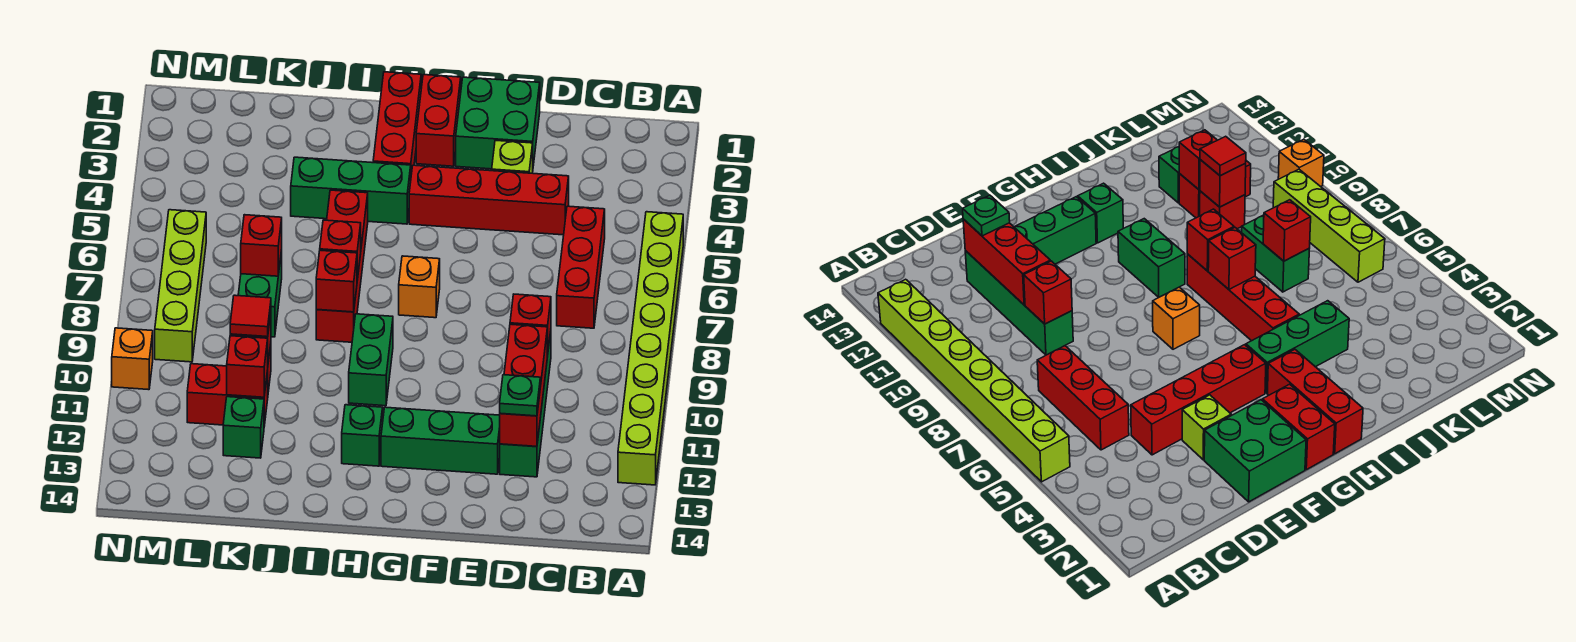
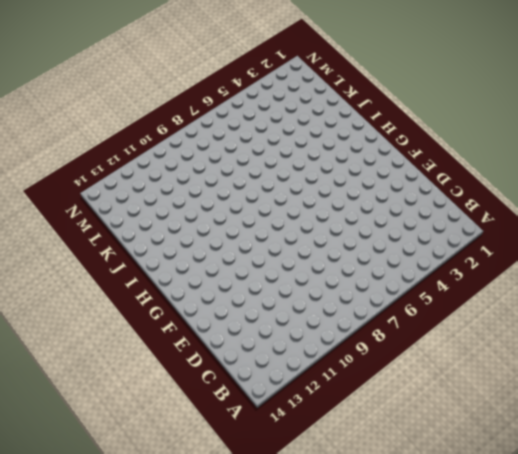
none -> lime 1x8 brick [618,212,683,485]
none -> red 1x3 brick [557,206,605,328]
none -> red 1x4 brick [409,165,569,235]

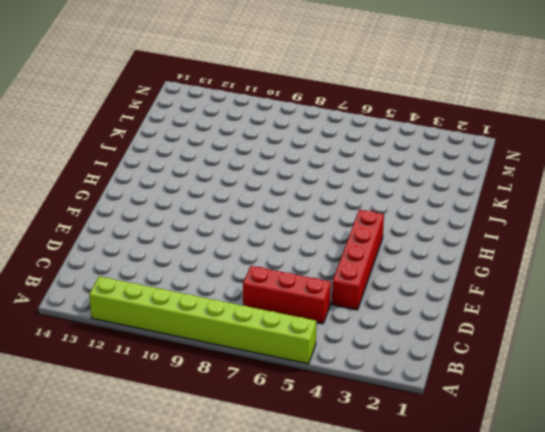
none -> green 1x4 brick [500,331,551,477]
none -> green 2x2 brick [456,77,540,169]
none -> lime 1x1 brick [492,140,533,173]

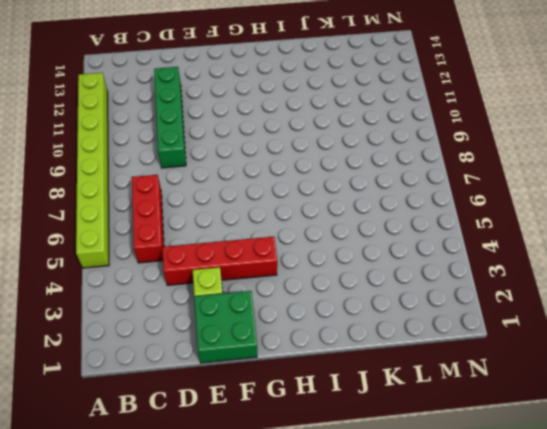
none -> green 1x3 brick [381,407,500,474]
none -> red 1x2 brick [416,75,461,166]
none -> orange 1x1 brick [399,256,440,318]

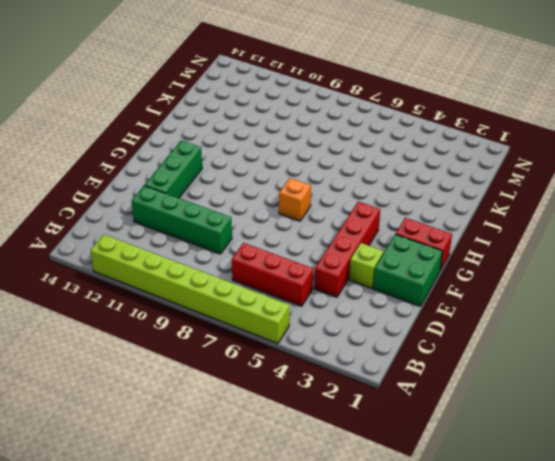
none -> red 1x3 brick [373,72,421,174]
none -> green 1x3 brick [291,157,411,224]
none -> green 1x2 brick [349,314,393,406]

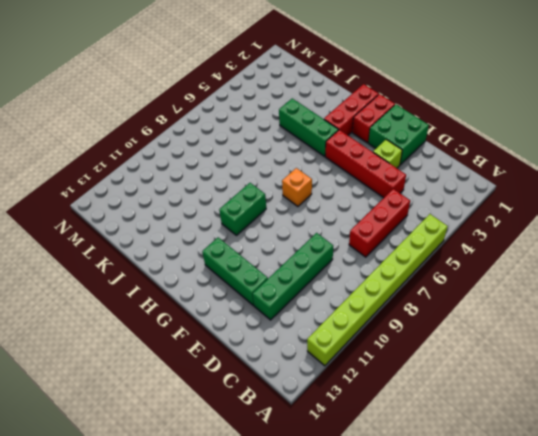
none -> green 1x1 brick [342,405,383,466]
none -> red 1x4 brick [316,190,368,342]
none -> green 1x2 brick [238,250,282,337]

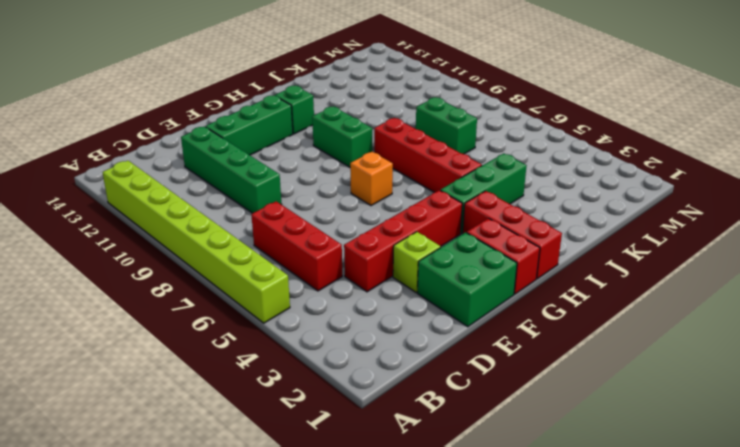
none -> red 1x1 brick [1200,191,1245,229]
none -> red 1x2 brick [187,364,268,426]
none -> green 1x1 brick [223,397,264,458]

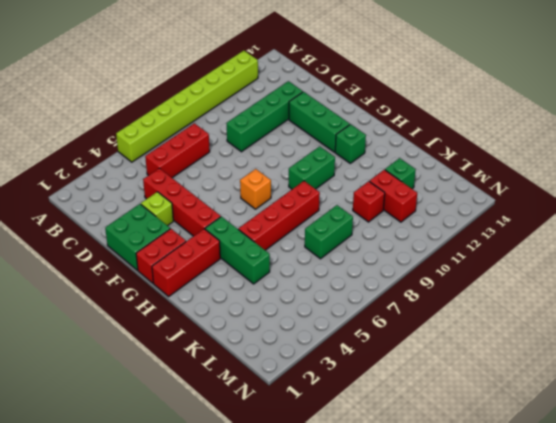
none -> lime 1x4 brick [155,210,206,362]
none -> orange 1x1 brick [112,328,153,390]
none -> red 1x1 brick [510,294,551,355]

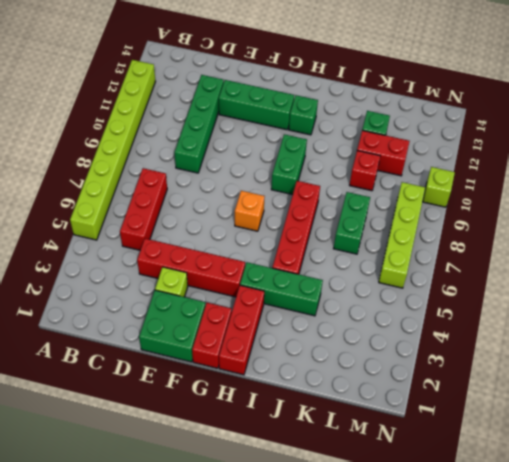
lime 1x1 brick [423,167,455,207] -> orange 1x1 brick [112,328,153,390]
none -> red 1x1 brick [510,294,551,355]
none -> red 1x3 brick [500,324,547,446]
none -> red 1x1 brick [320,220,361,280]

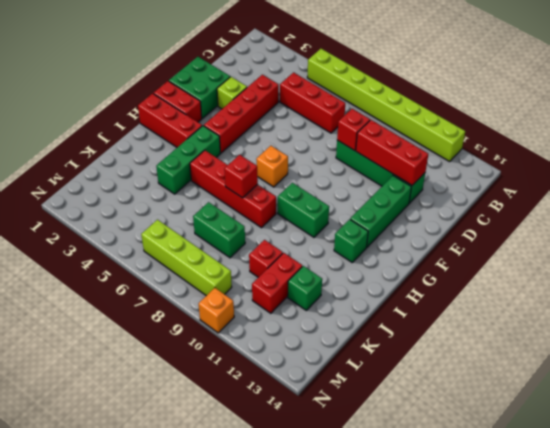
none -> red 1x1 brick [316,250,357,312]
none -> red 1x1 brick [241,215,282,276]
none -> red 1x1 brick [1200,160,1246,207]

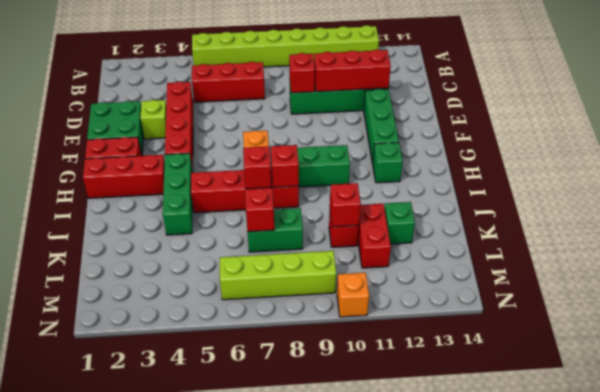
none -> red 1x1 brick [227,336,268,397]
none -> green 1x1 plate [500,375,540,416]
none -> red 1x1 tile [230,295,271,337]

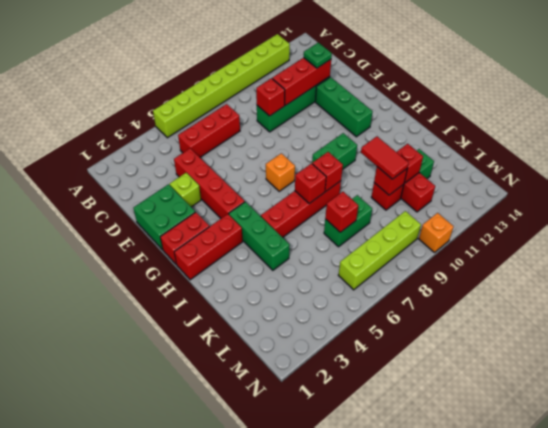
red 1x2 tile [361,136,409,179] -> red 1x1 tile [230,295,271,337]
none -> green 1x1 brick [342,405,383,466]

